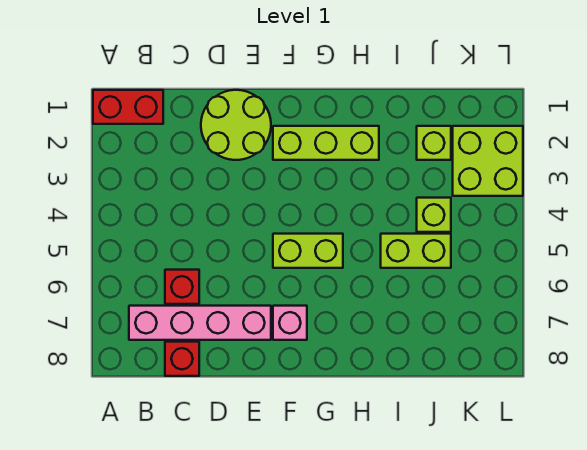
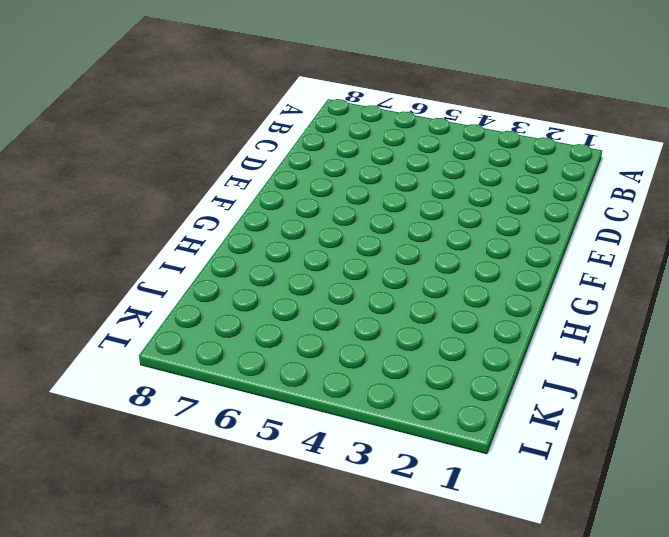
none -> red 1x2 brick [93,90,163,124]
none -> pink 1x4 brick [129,306,271,340]
none -> red 1x1 brick [165,270,199,304]

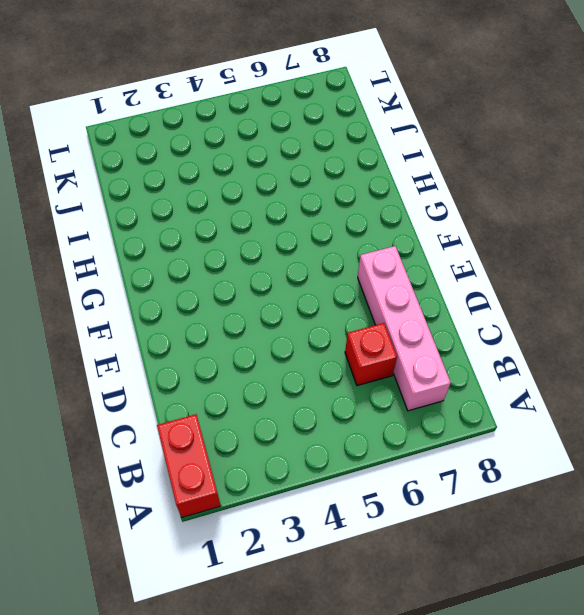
none -> red 1x1 brick [165,342,199,376]
none -> lime 2x2 round brick [201,90,271,160]
none -> lime 1x3 brick [273,126,379,160]

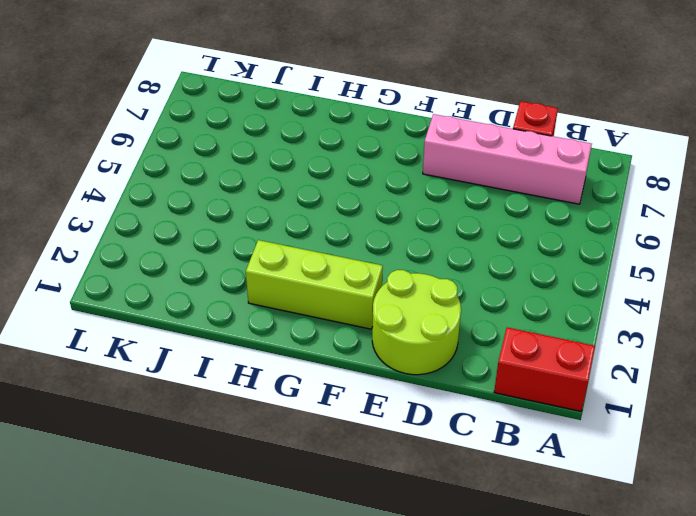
none -> red 1x1 brick [165,270,199,304]
none -> lime 1x2 brick [273,234,343,268]
none -> pink 1x1 brick [273,306,307,340]

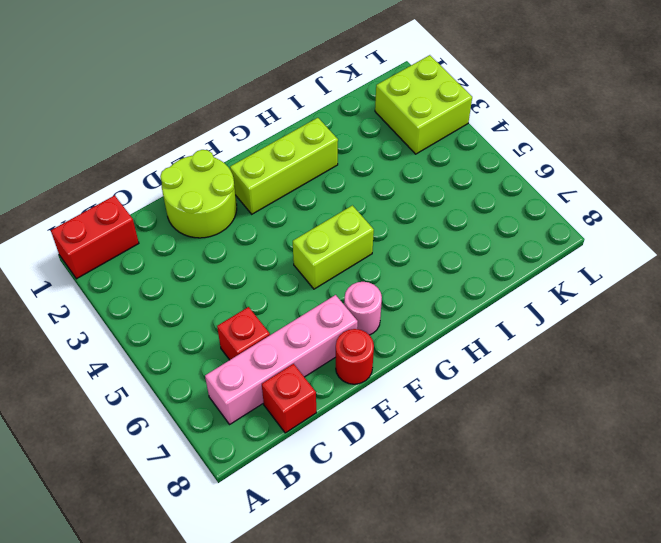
red 1x1 round brick [336,329,374,384] -> none
pink 1x1 round brick [344,282,382,335] -> pink 1x1 brick [273,306,307,340]
none -> lime 1x2 brick [381,234,451,268]
none -> lime 1x1 brick [417,126,451,160]
none -> lime 1x1 brick [417,198,451,232]

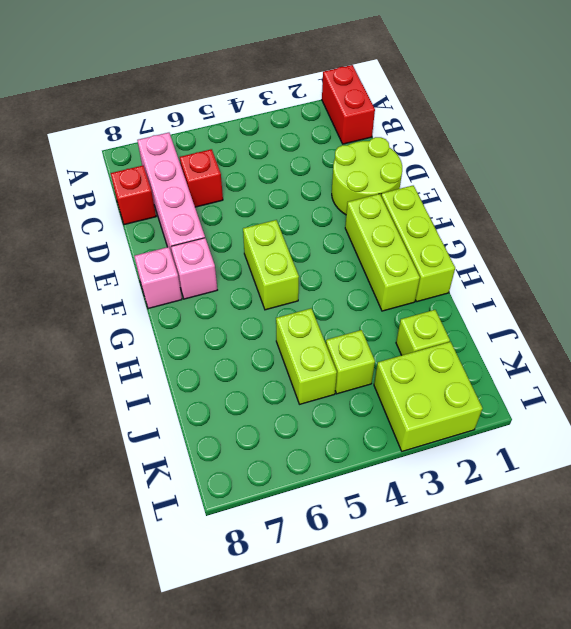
lime 1x3 brick [381,186,455,302] -> none
pink 1x1 brick [134,247,182,309] -> none

